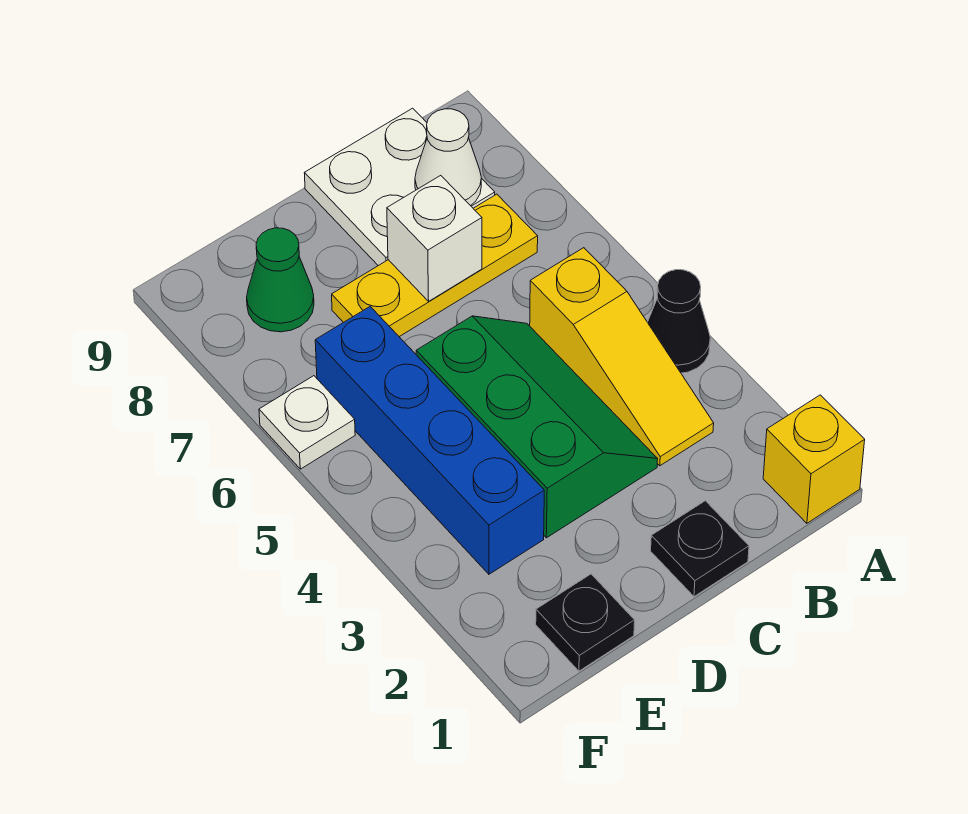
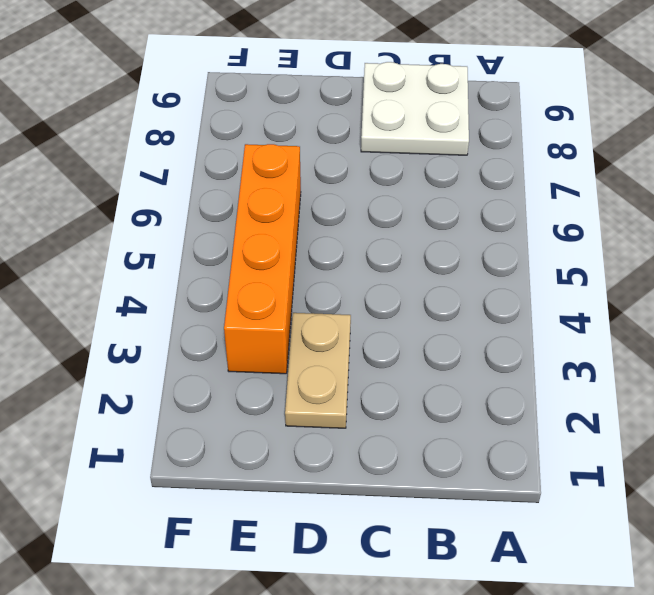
tan 1x2 plate [285,313,351,428] -> green 2x3 slope [416,316,658,538]
orange 1x4 brick [224,144,301,374] -> blue 1x4 brick [315,307,544,574]
none -> yellow 1x1 brick [763,395,865,523]
none -> black 1x1 cone [648,270,710,373]
none -> yellow 1x3 slope [530,248,714,466]

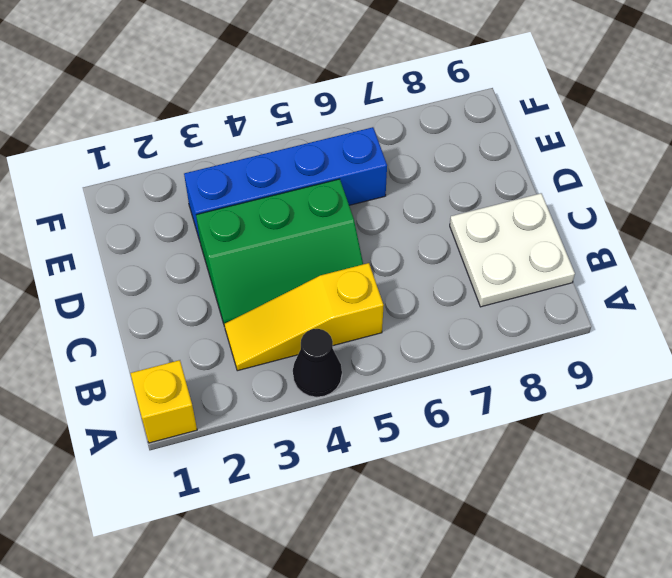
none -> yellow 1x3 plate [332,194,538,337]
none -> black 1x1 plate [651,501,749,596]
none -> black 1x1 plate [536,574,635,671]

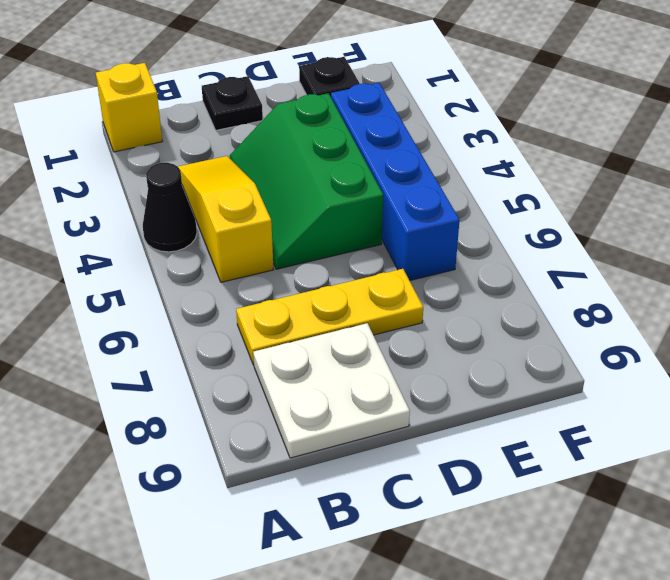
none -> green 1x1 cone [247,228,314,332]
none -> white 1x1 plate [259,376,355,469]
none -> white 1x1 cone [415,109,481,206]

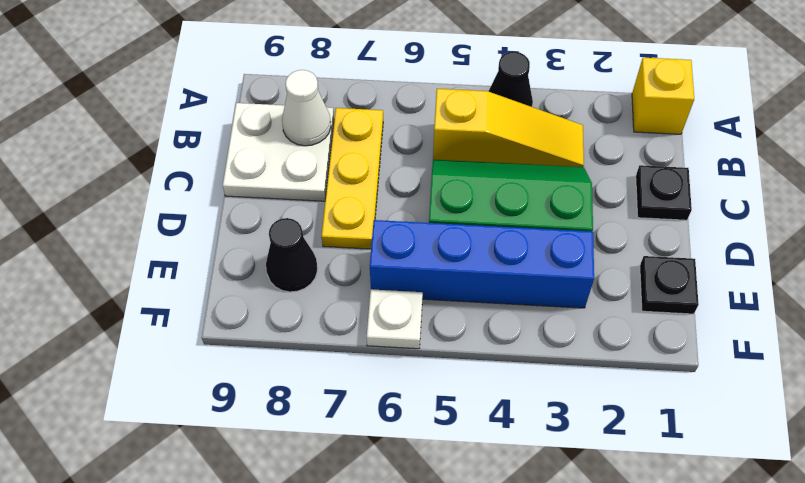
black 1x1 cone [266,218,317,292] -> green 1x1 cone [247,228,314,332]
none -> white 1x1 brick [387,175,482,301]

